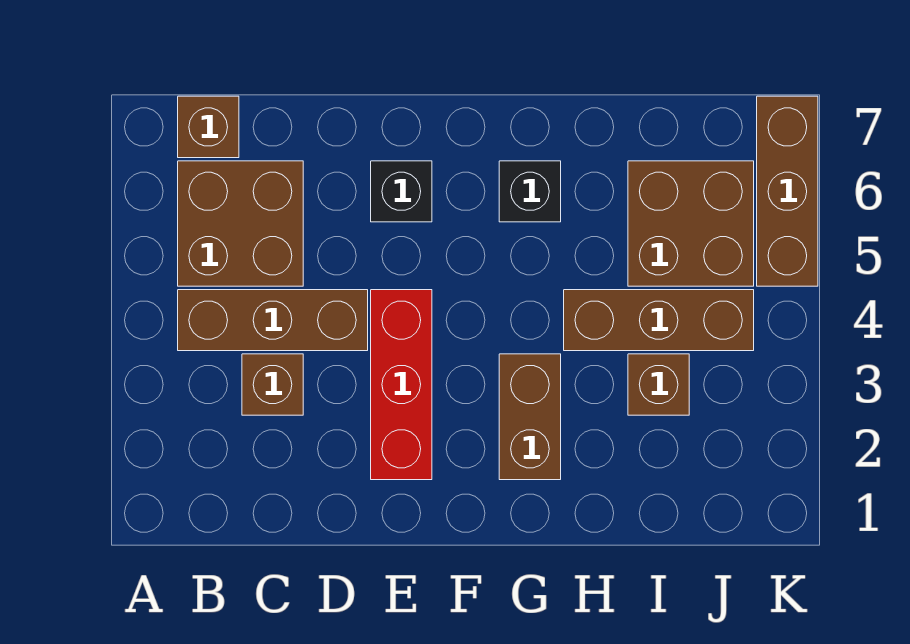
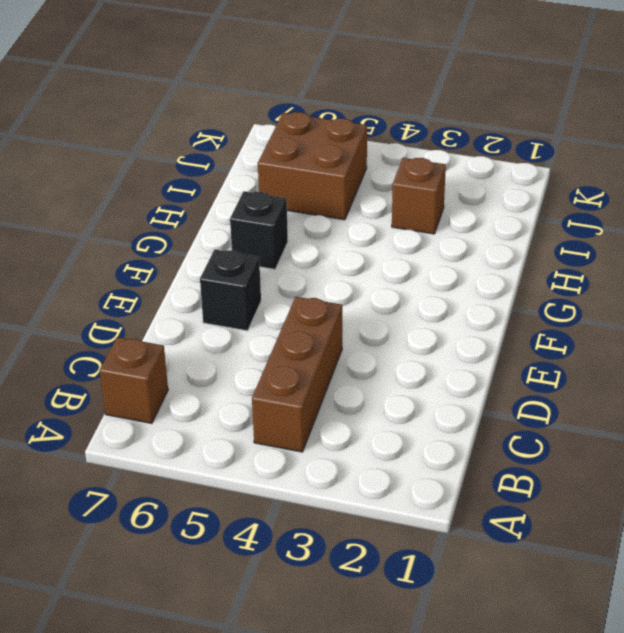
none -> brown 2x2 brick [178,161,303,286]
none -> brown 1x1 brick [242,354,303,415]
none -> red 1x3 brick [371,290,432,480]

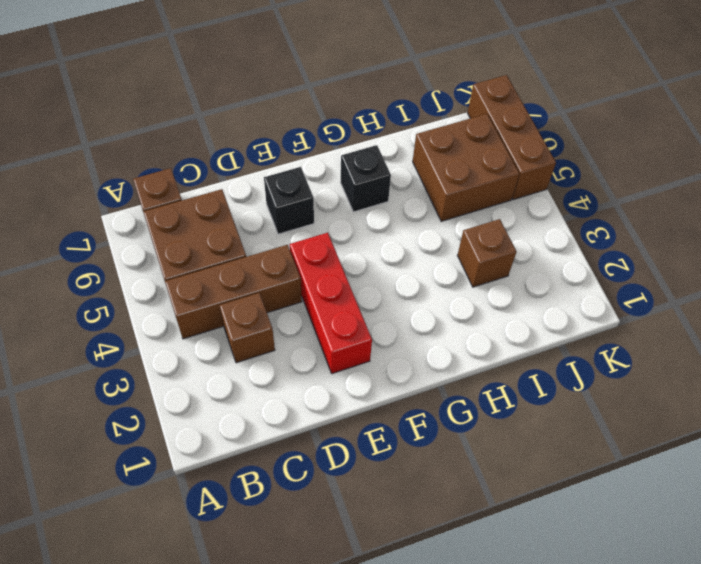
none -> brown 1x2 brick [499,354,561,480]
none -> brown 1x3 brick [564,290,754,351]

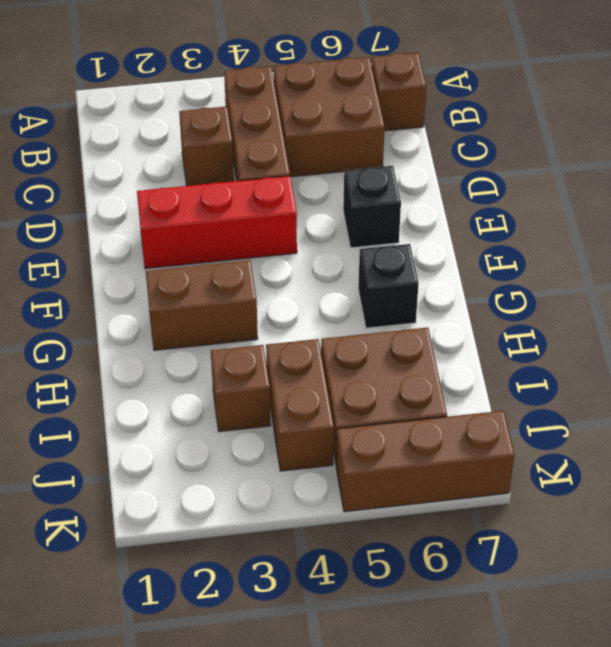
brown 1x2 brick [266,339,334,471] -> brown 1x3 brick [564,290,754,351]

